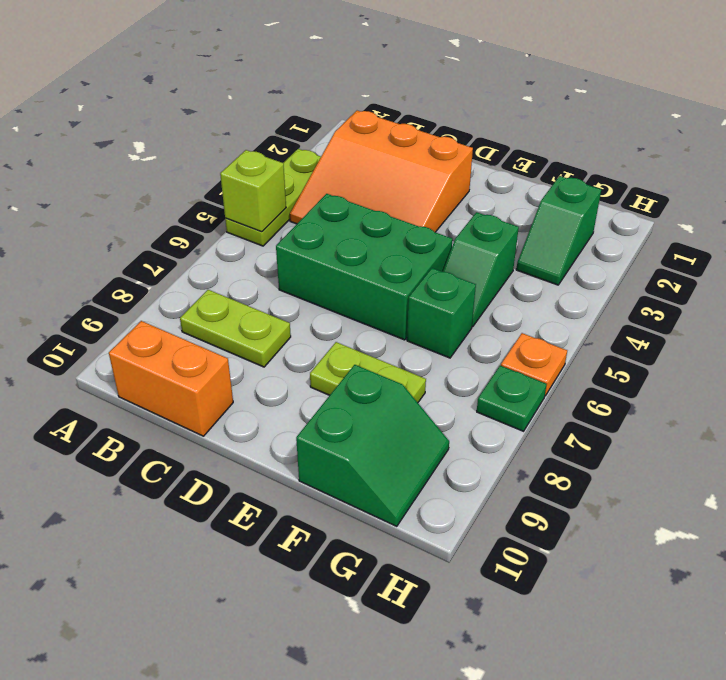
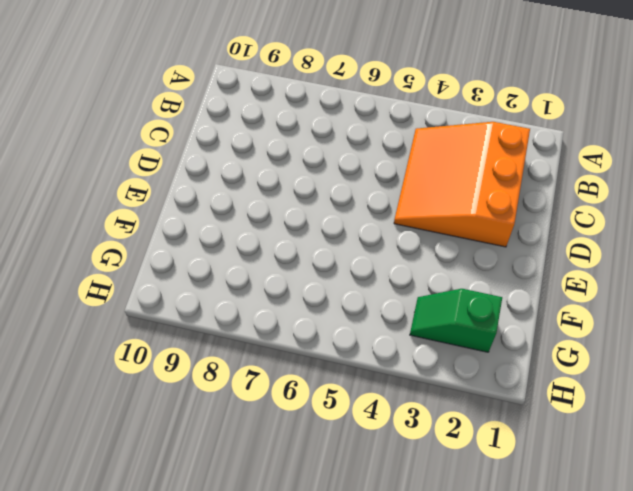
none -> lime 1x3 plate [225,149,321,246]
none -> lime 1x2 plate [180,290,291,367]
none -> orange 1x2 brick [109,321,233,436]

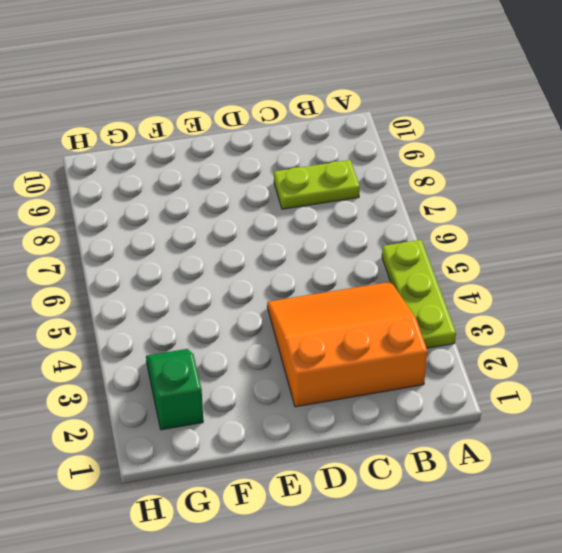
none -> orange 1x2 brick [109,321,233,436]
none -> green 2x3 brick [276,194,452,340]
none -> lime 1x2 plate [310,342,426,402]

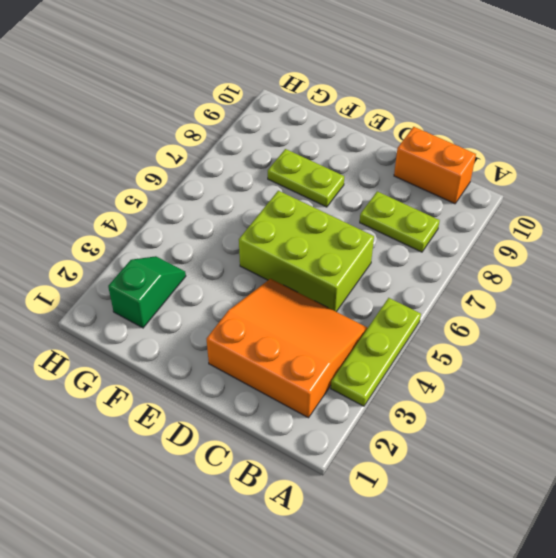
lime 2x3 brick [239,191,374,312] -> green 2x3 brick [276,194,452,340]
none -> green 1x2 slope [443,212,519,327]
none -> green 1x1 brick [407,268,476,358]
none -> green 2x2 slope [296,365,449,526]

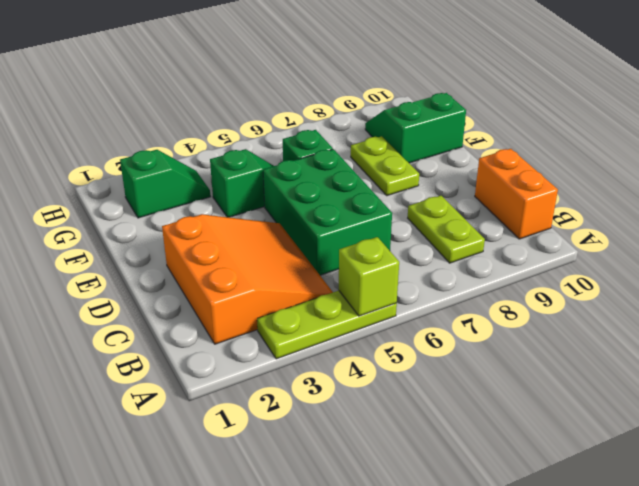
none -> orange 1x1 plate [501,333,567,396]
none -> green 1x1 plate [477,366,547,431]

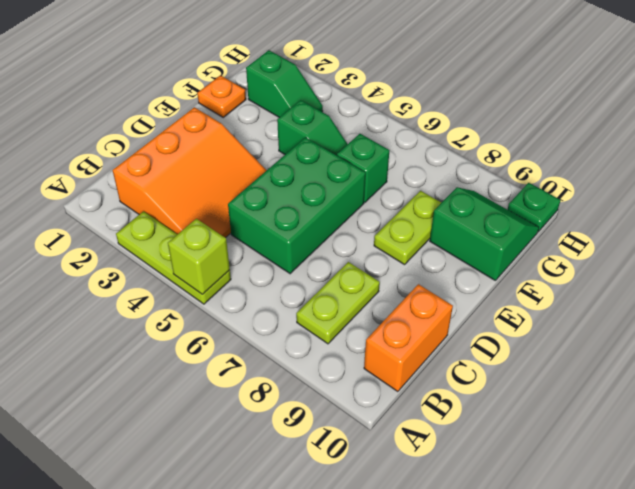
orange 1x1 plate [197,75,246,117] -> orange 1x1 plate moved to [501,333,567,396]
green 1x1 plate [507,183,560,232] -> green 1x1 plate moved to [477,366,547,431]

